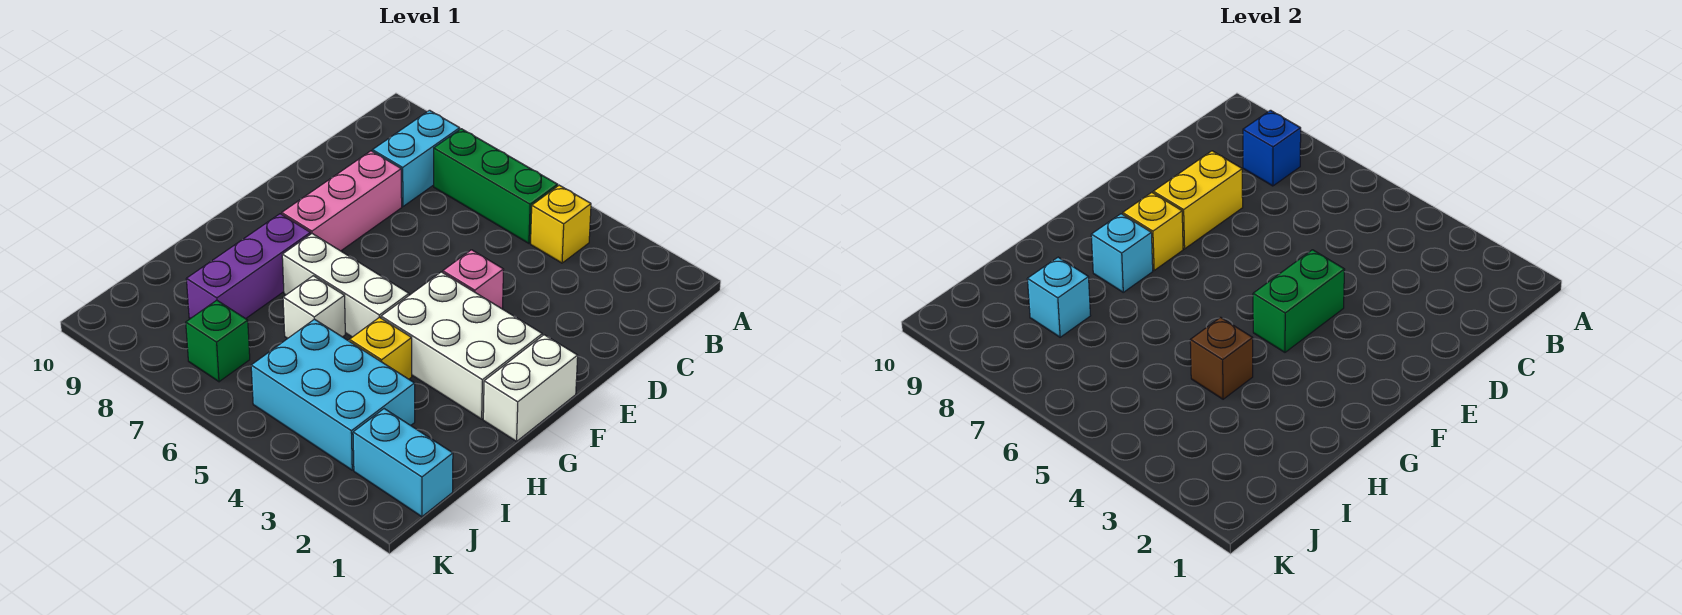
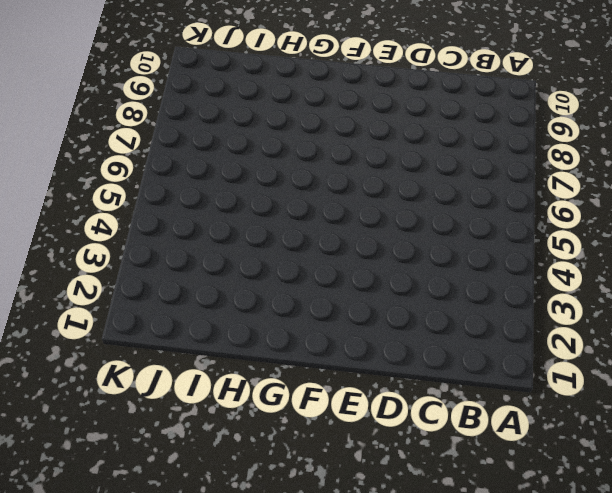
none -> yellow 1x1 brick [531,185,591,263]
none -> green 1x3 brick [434,129,558,243]
none -> cyan 1x2 brick [372,110,460,207]

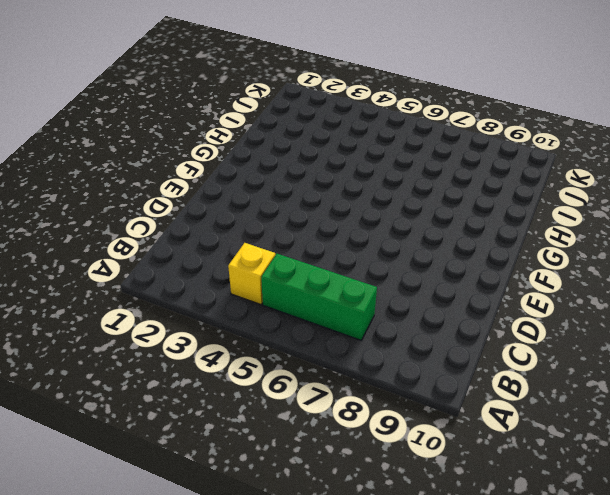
none -> cyan 1x2 brick [372,110,460,207]
none -> pink 1x3 brick [282,151,402,251]
none -> pink 1x1 brick [443,250,504,309]

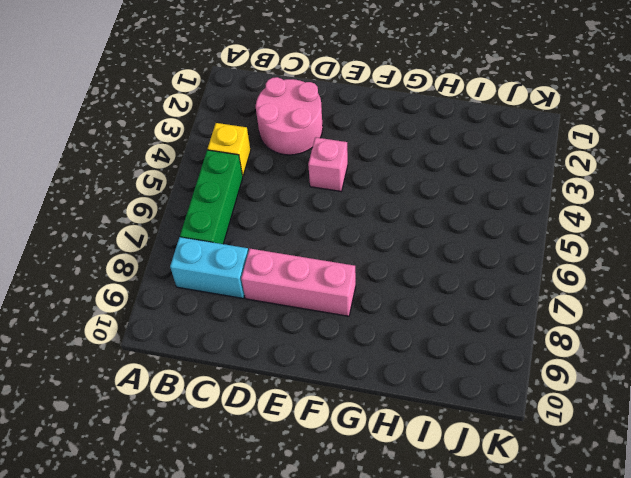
pink 2x2 round brick [256,77,323,155] -> none
none -> white 1x2 brick [483,335,578,441]
none -> white 2x3 brick [381,272,543,419]
none -> white 1x3 brick [282,234,409,337]

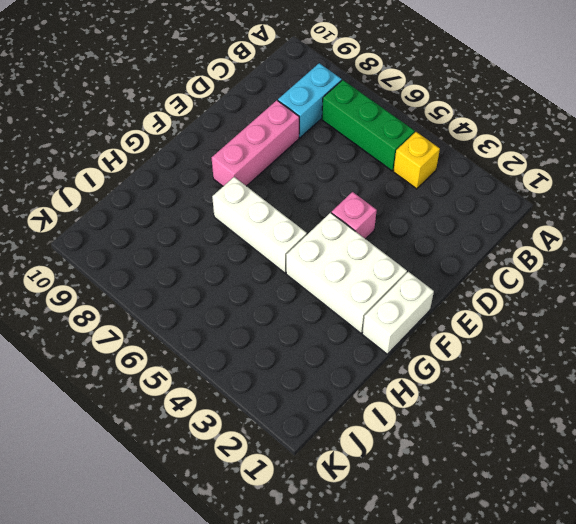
none -> purple 1x3 brick [186,214,311,319]
none -> yellow 1x1 brick [349,317,412,379]
none -> white 1x1 brick [283,276,345,338]

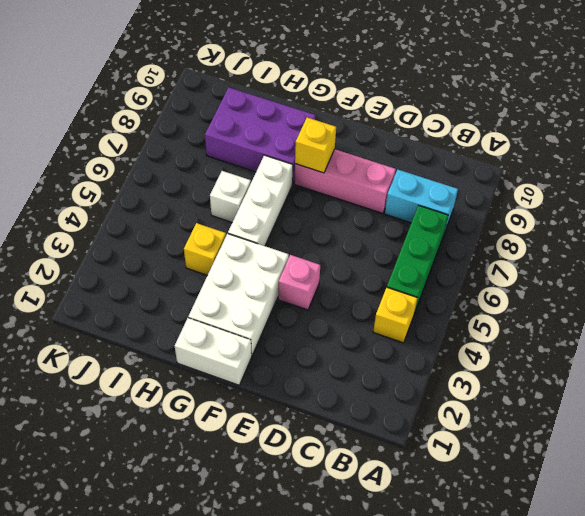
purple 2x3 brick [205,88,316,183] -> purple 1x3 brick [186,214,311,319]
none -> cyan 2x3 brick [251,319,415,470]
none -> cyan 1x2 brick [353,409,453,517]
none -> green 1x1 brick [186,300,250,382]

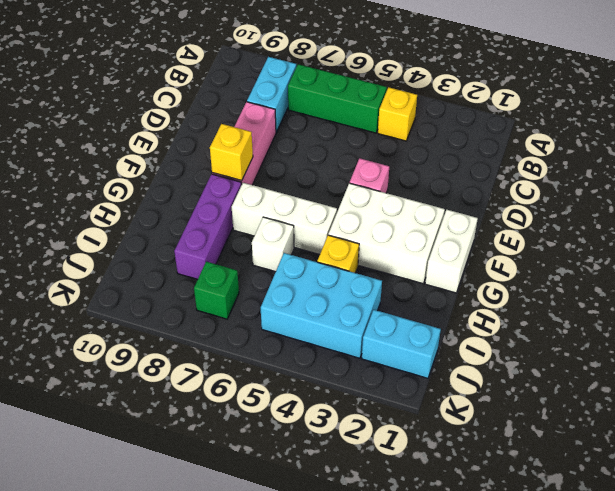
none -> blue 1x1 brick [1243,110,1301,186]
none -> yellow 1x2 brick [1153,151,1243,249]
none -> green 1x2 brick [1253,250,1345,352]

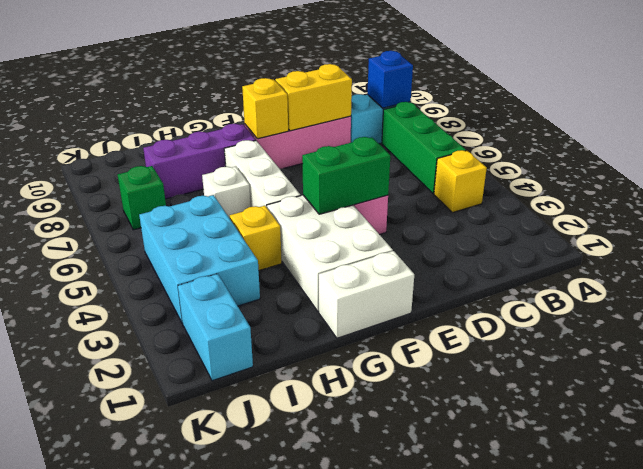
none -> cyan 1x1 brick [1091,214,1153,292]
none -> brown 1x1 brick [1190,317,1253,399]
none -> cyan 1x1 brick [1027,257,1091,337]

